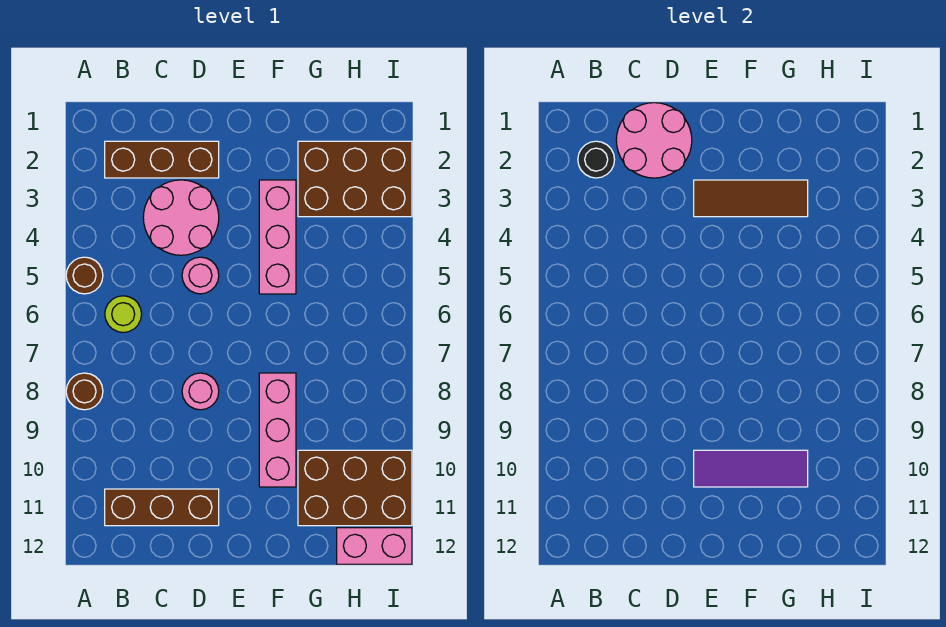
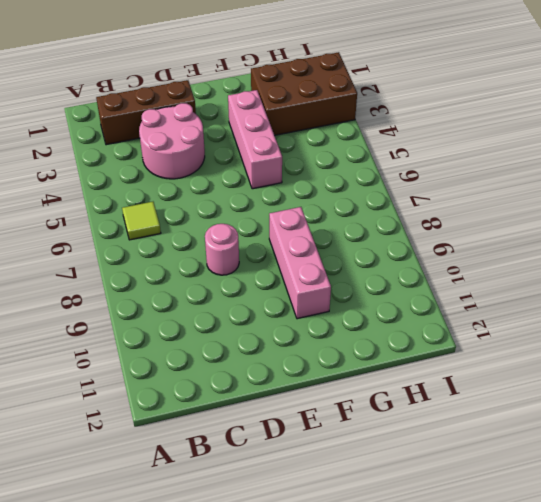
lime 1x1 tile [122,202,161,240] -> lime 1x1 round brick [105,296,142,333]
none -> brown 1x1 round brick [66,257,103,294]
none -> brown 1x1 round brick [66,373,103,410]
none -> brown 1x3 brick [105,489,219,526]

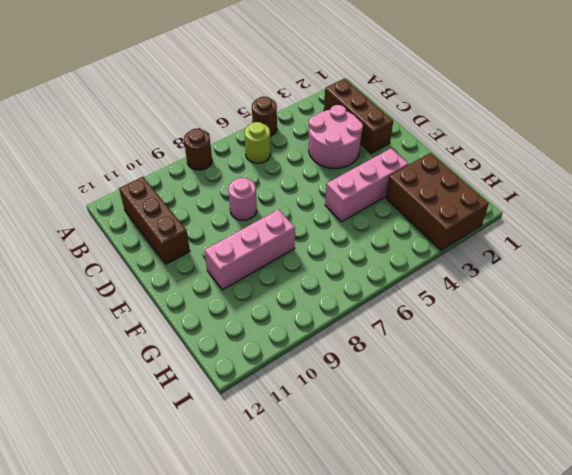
none -> pink 1x1 round brick [182,257,219,294]
none -> brown 2x3 brick [298,450,412,526]
none -> pink 1x2 brick [337,528,412,564]

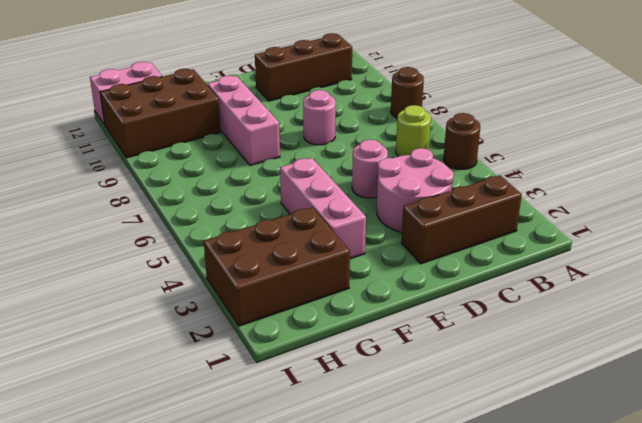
none -> black 1x1 round brick [578,141,615,178]
none -> pink 2x2 round brick [616,103,692,178]
none -> brown 1x3 tile [694,180,808,217]

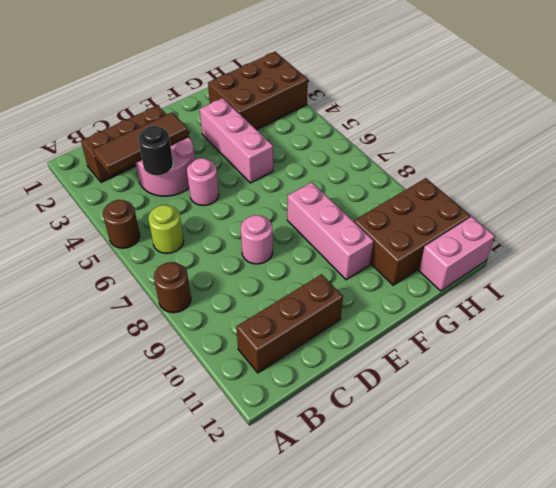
brown 1x3 tile [93,112,189,175] -> brown 1x3 tile moved to [694,180,808,217]
black 1x1 round brick [138,126,173,175] -> black 1x1 round brick moved to [578,141,615,178]
none -> pink 2x2 round brick [616,103,692,178]
none -> purple 1x3 tile [694,450,808,487]

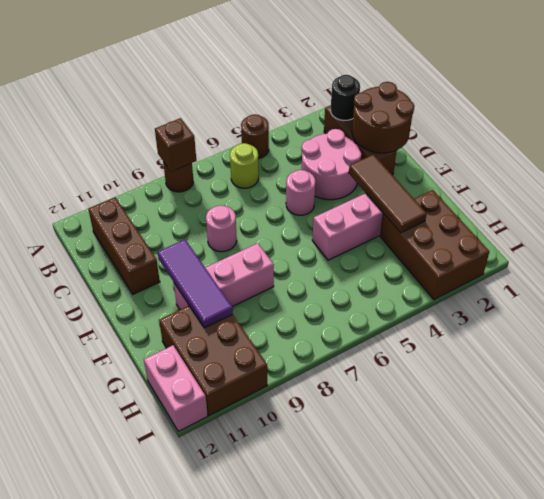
brown 1x1 brick [155,118,196,172] -> none
brown 2x2 round brick [352,82,414,153] -> pink 2x2 round brick [616,103,692,178]

